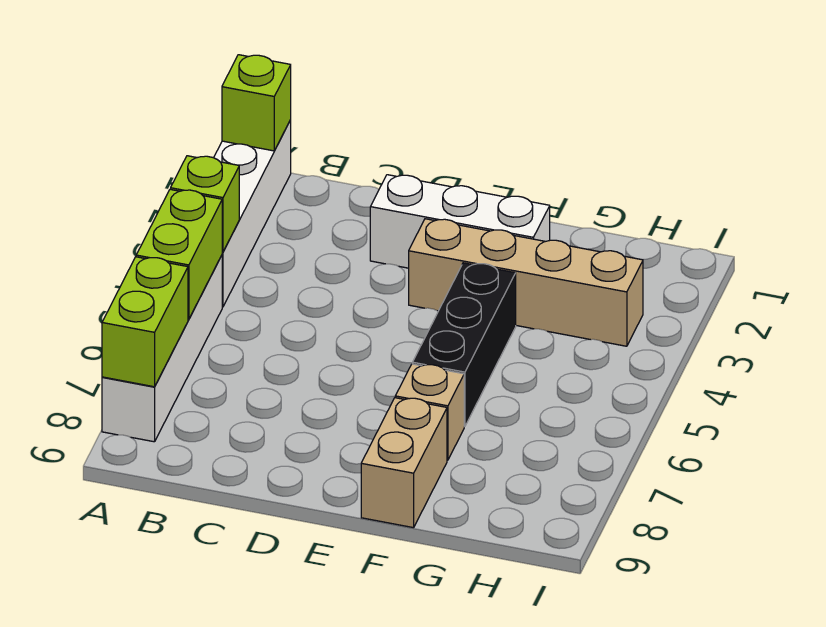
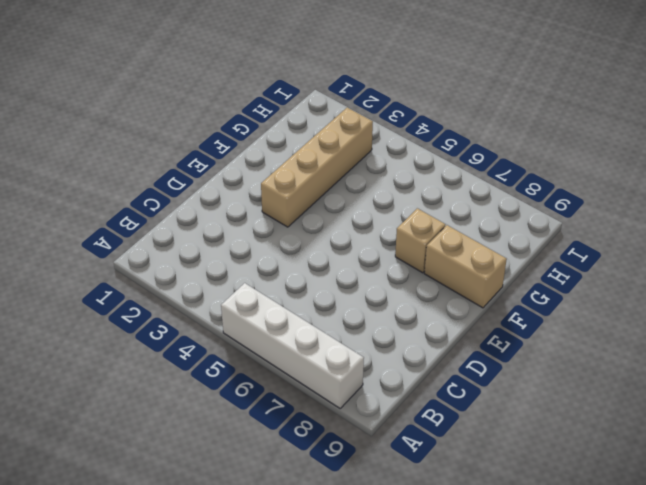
none -> white 1x4 brick [214,120,291,307]
none -> white 1x3 brick [370,175,550,268]

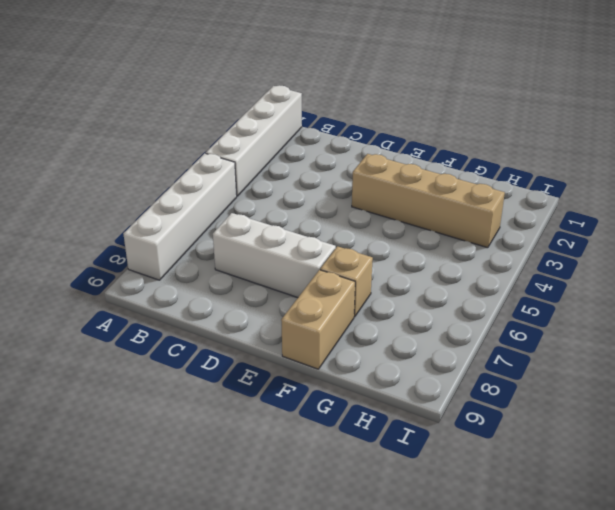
white 1x3 brick [213,213,336,298] -> white 1x3 brick moved to [370,175,550,268]
none -> black 1x3 brick [412,263,516,427]
none -> lime 1x1 brick [222,55,291,151]

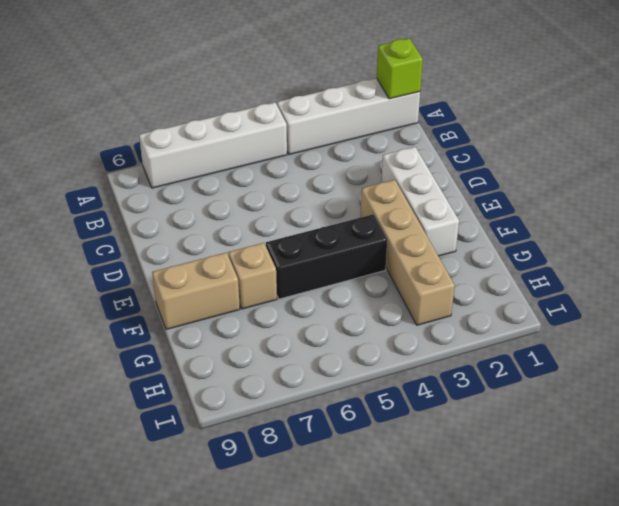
none -> lime 1x1 brick [171,156,239,252]
none -> lime 1x2 brick [136,189,222,319]

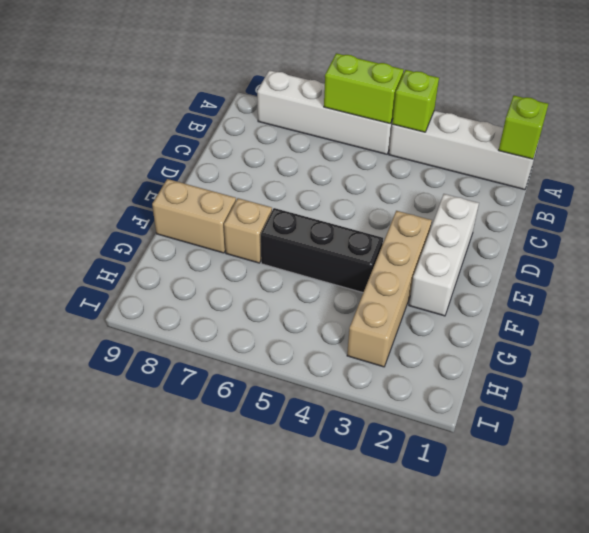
none -> lime 1x2 brick [102,257,188,387]

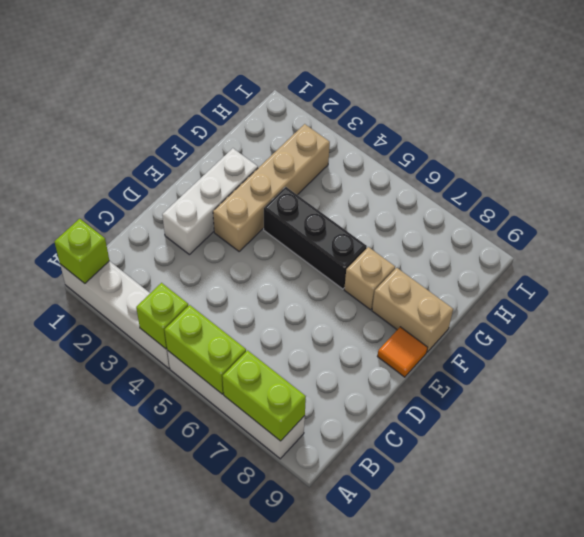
orange 1x1 tile [377,327,428,377] -> none

